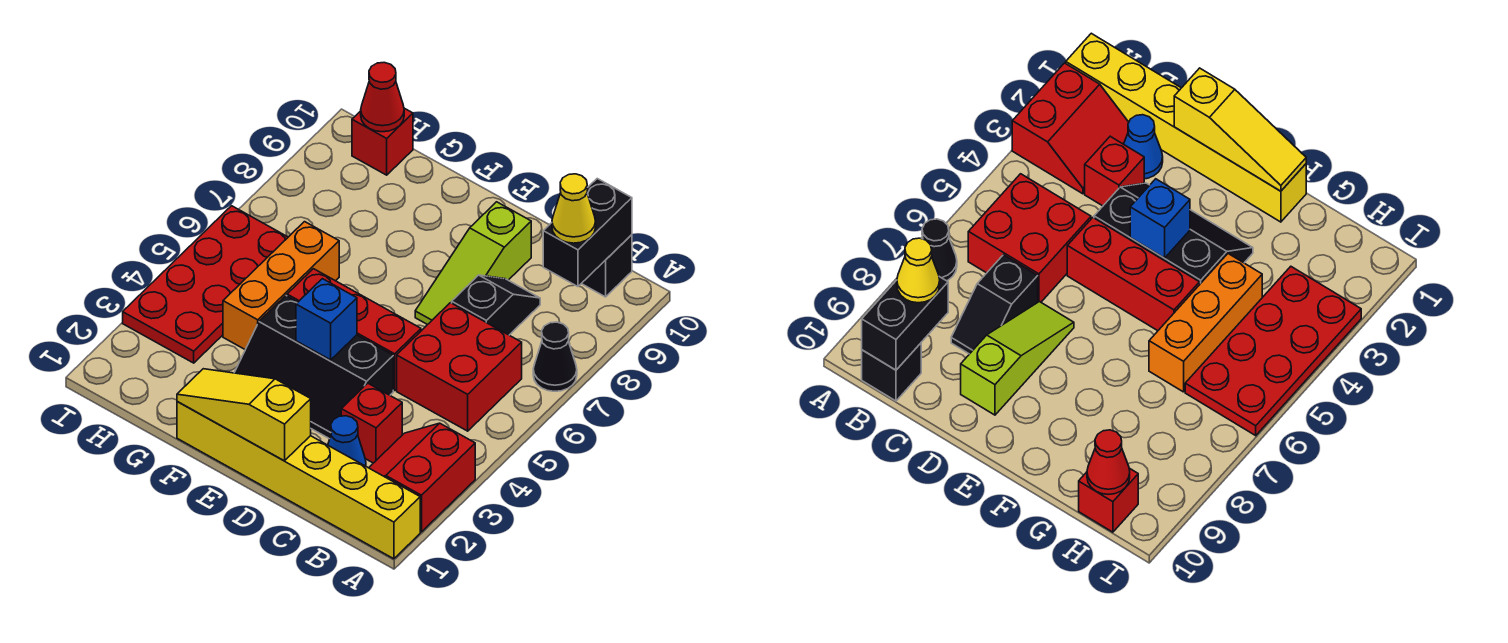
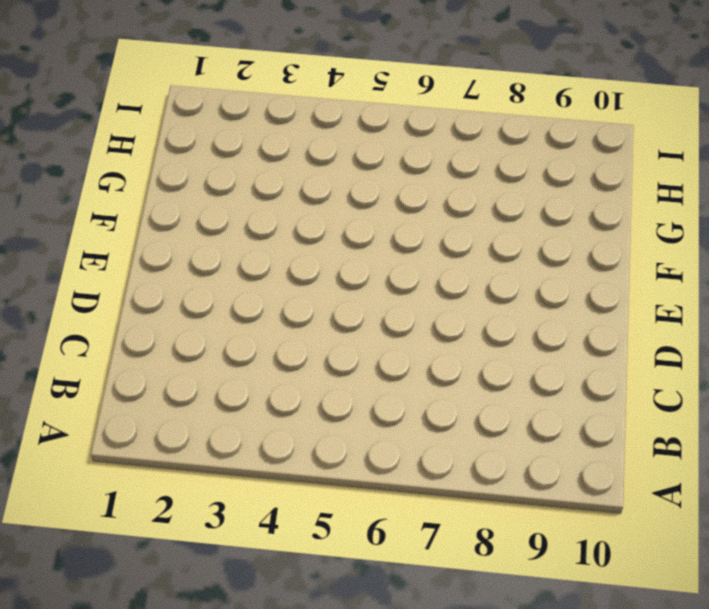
none -> yellow 1x6 brick [177,402,420,559]
none -> red 2x2 slope [369,423,475,532]
none -> black 1x1 cone [533,322,577,391]

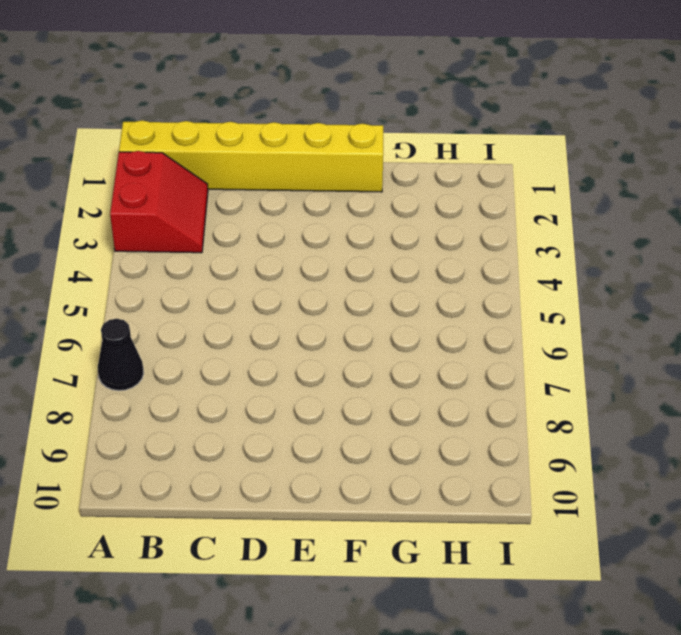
none -> red 2x2 brick [397,303,522,431]
none -> black 1x1 brick [581,235,632,297]
none -> blue 1x1 cone [328,416,366,466]

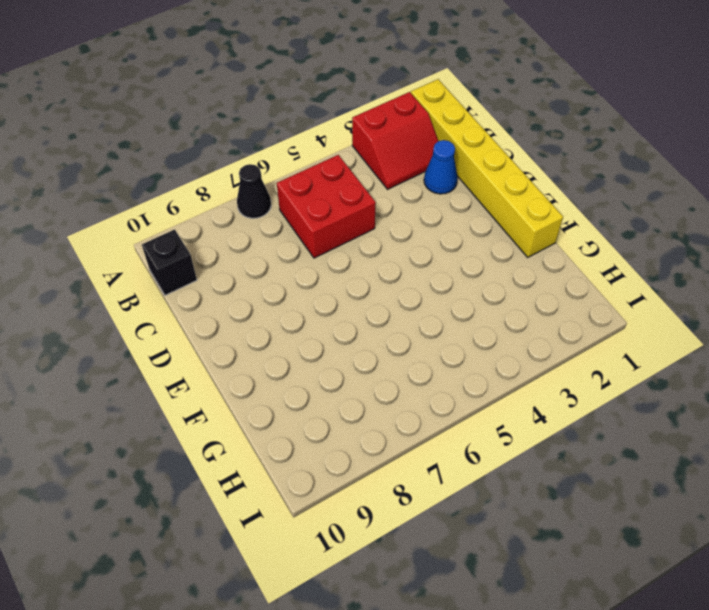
none -> red 1x1 brick [341,383,402,463]
none -> black 1x2 slope [452,275,540,335]
none -> black 2x3 slope [234,296,393,439]

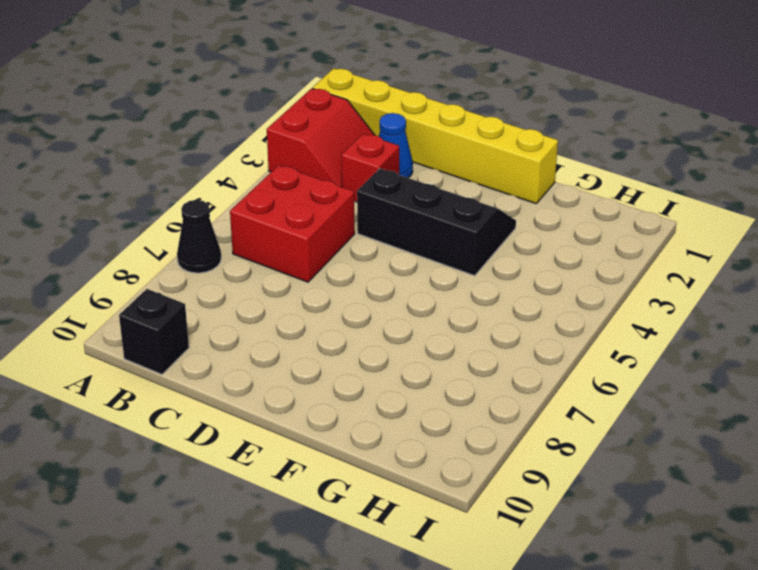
none -> black 1x2 slope [452,275,540,335]
none -> red 1x3 brick [287,269,421,390]
none -> lime 1x3 slope [415,202,531,325]

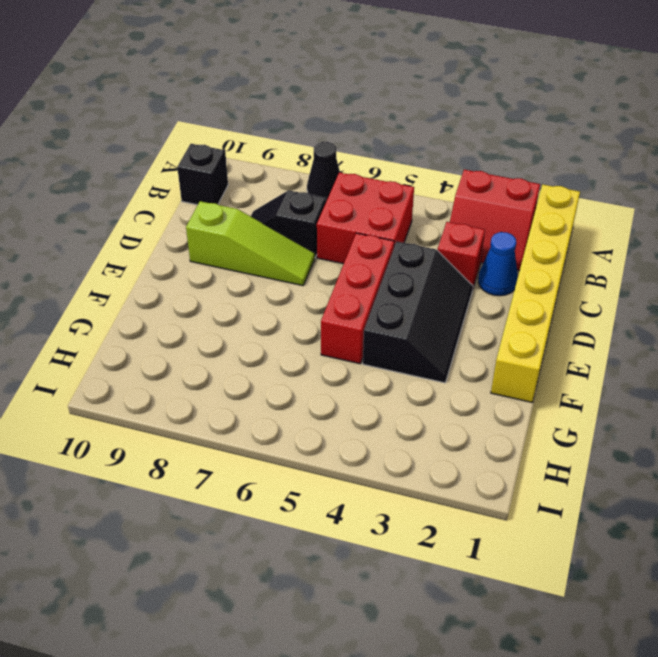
none -> orange 1x3 brick [223,222,339,350]
none -> red 2x4 plate [123,206,288,363]
none -> red 1x1 brick [352,108,413,175]

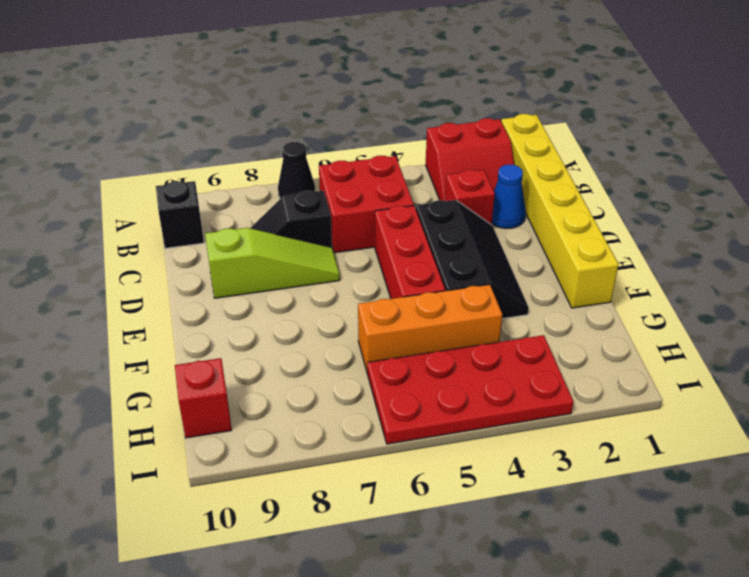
none -> black 1x2 brick [543,179,632,287]
none -> yellow 1x3 slope [177,369,311,461]
none -> blue 1x1 brick [296,279,357,360]

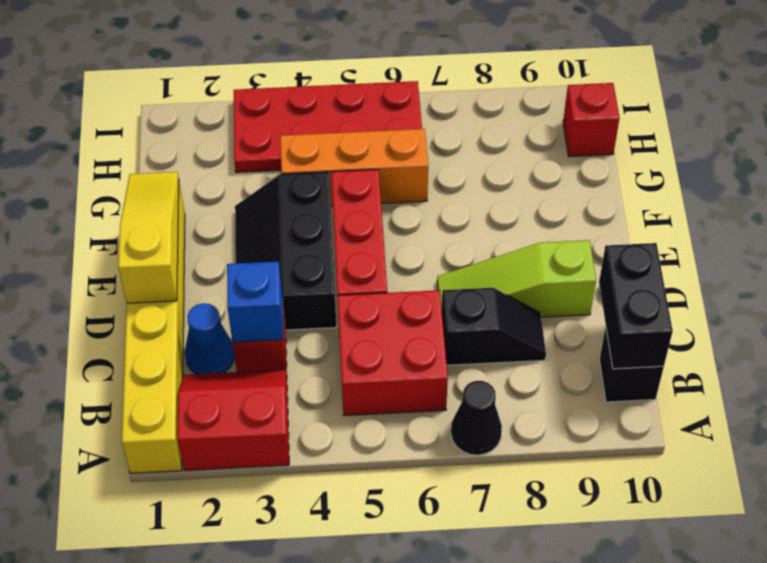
black 1x2 brick [599,243,673,369] -> black 1x2 brick turned to [543,179,632,287]
blue 1x1 brick [227,262,283,342] -> blue 1x1 brick moved to [296,279,357,360]
none -> red 1x1 cone [361,63,404,132]
none -> yellow 1x1 cone [552,174,596,243]

